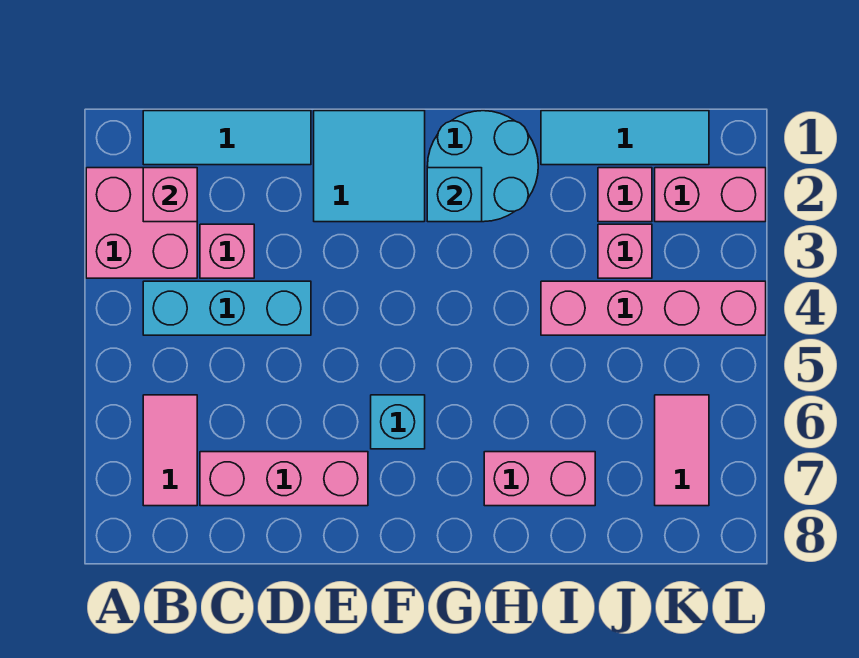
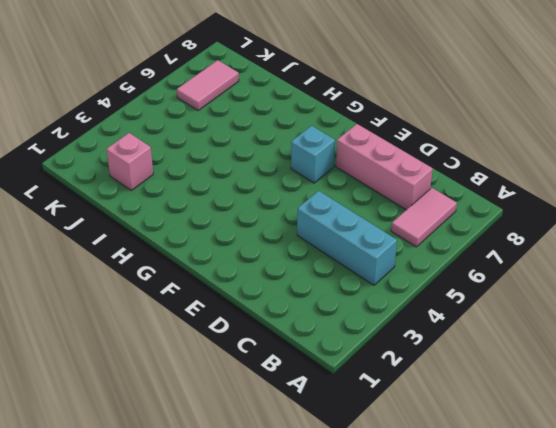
none -> pink 2x2 brick [86,168,197,278]
none -> cyan 1x3 tile [143,111,311,165]
none -> pink 1x1 brick [200,224,254,278]

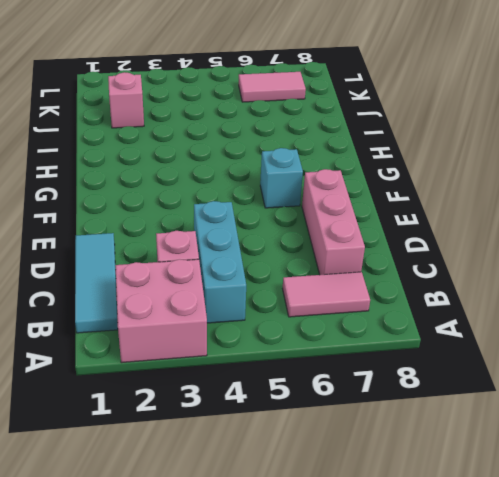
none -> cyan 2x2 tile [314,111,425,222]
none -> cyan 2x2 round brick [427,111,538,222]
none -> pink 1x2 brick [484,452,595,506]

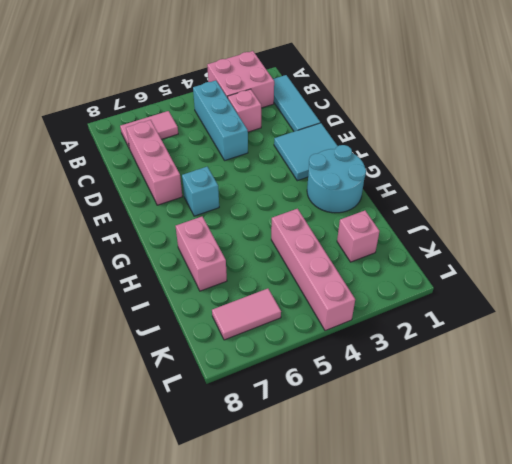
none -> cyan 1x3 tile [541,111,709,165]
none -> pink 1x1 brick [598,224,652,278]
none -> pink 1x2 brick [655,168,766,222]

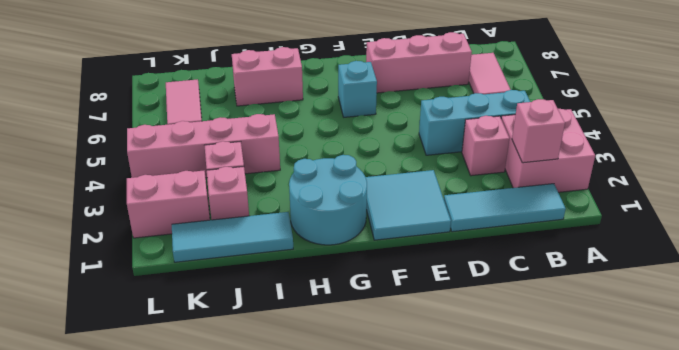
none -> cyan 1x1 brick [427,168,482,222]

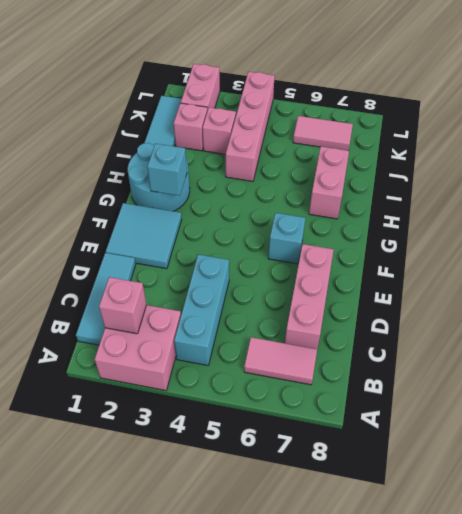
none -> pink 1x1 brick [200,224,254,278]

